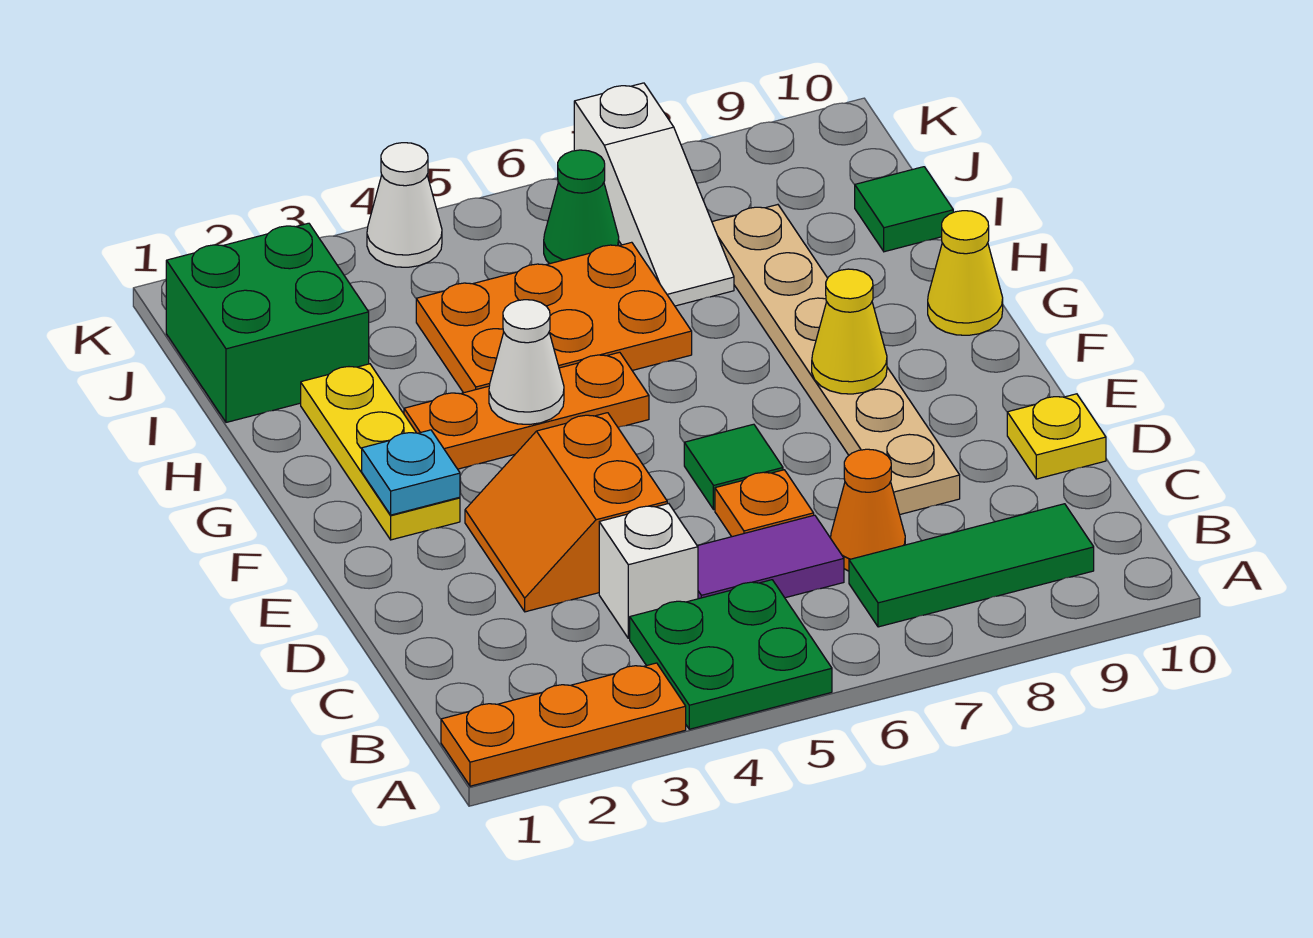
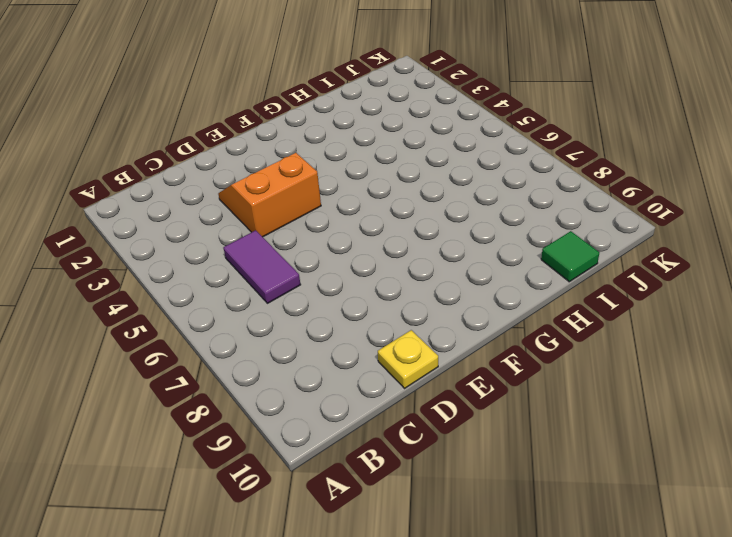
none -> orange 1x3 plate [441,663,686,786]
none -> green 2x2 plate [630,580,832,729]
none -> green 1x3 tile [849,504,1094,627]

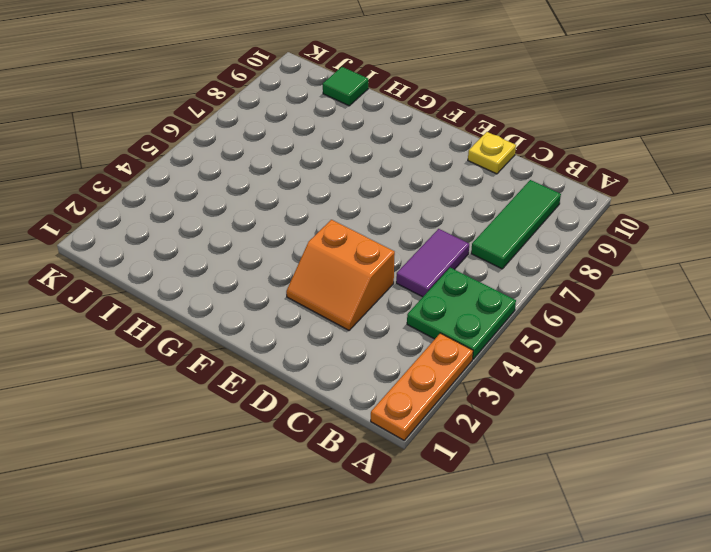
none -> white 1x1 brick [599,504,698,638]
none -> orange 1x1 cone [831,449,905,571]
none -> orange 1x1 plate [715,470,814,537]

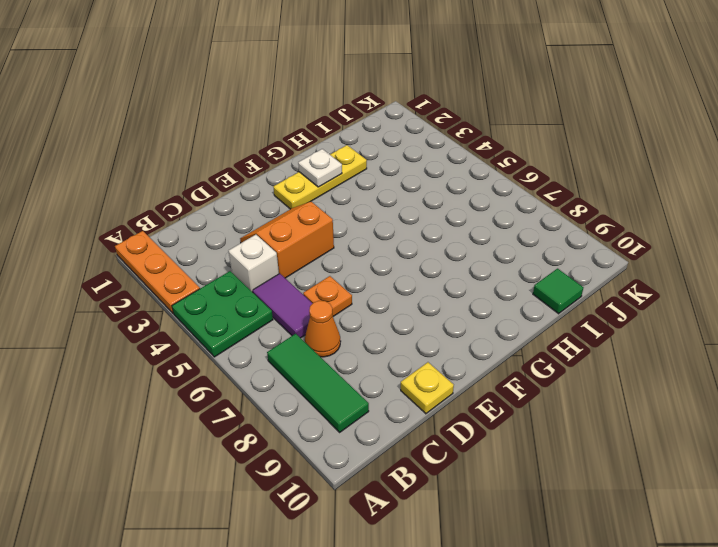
white 1x1 plate [298,149,342,187] -> none
none -> tan 1x6 plate [712,205,960,515]
none -> green 1x1 tile [684,424,783,510]
none -> orange 1x3 plate [404,352,649,469]

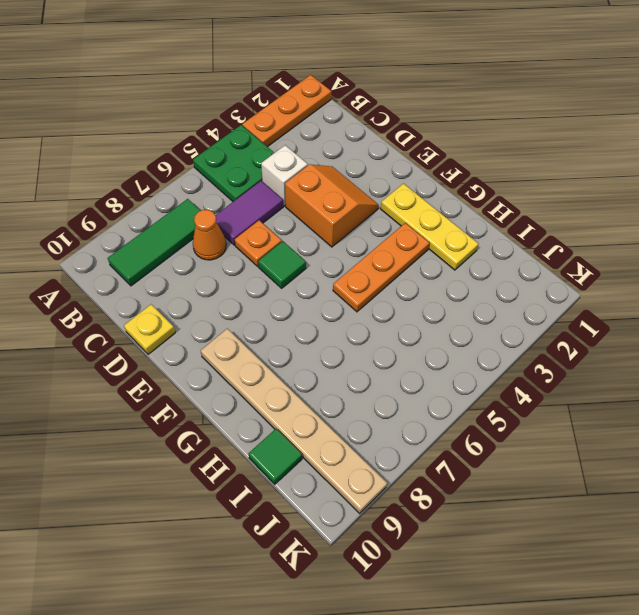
tan 1x6 plate [200,329,387,513] -> tan 1x6 plate moved to [712,205,960,515]
none -> yellow 1x1 cone [928,211,1003,335]
none -> orange 2x3 plate [416,242,692,393]
none -> green 2x2 brick [166,223,369,422]

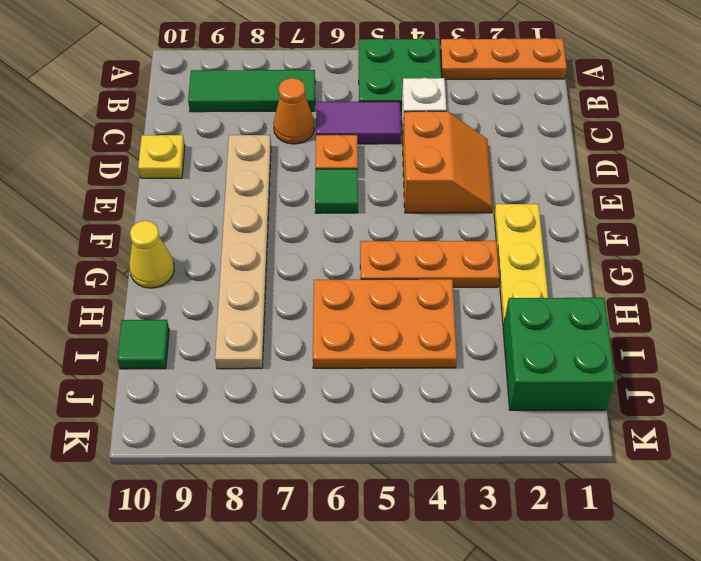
none -> white 1x3 slope [574,83,734,306]
none -> green 1x1 cone [544,150,619,264]
none -> white 1x1 cone [367,143,442,267]

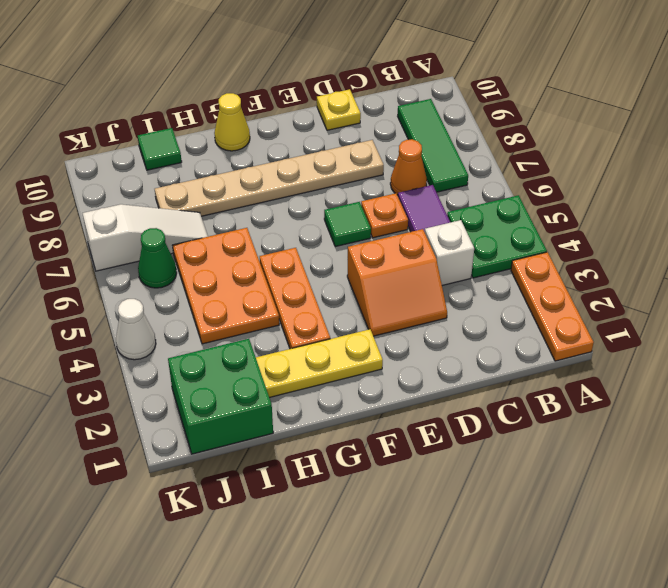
none -> cyan 1x1 plate [362,430,460,515]
none -> yellow 1x1 cone [812,269,887,394]
none -> white 1x1 cone [489,300,564,425]

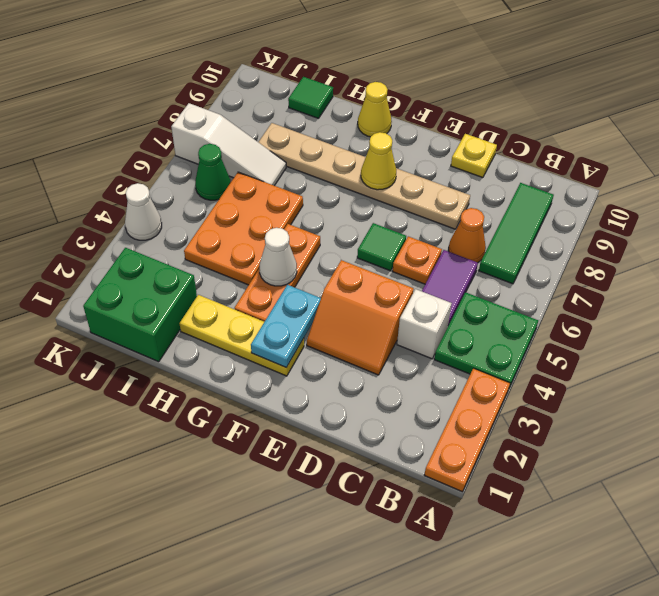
cyan 1x2 plate [251,285,321,368] -> cyan 1x1 plate [362,430,460,515]

